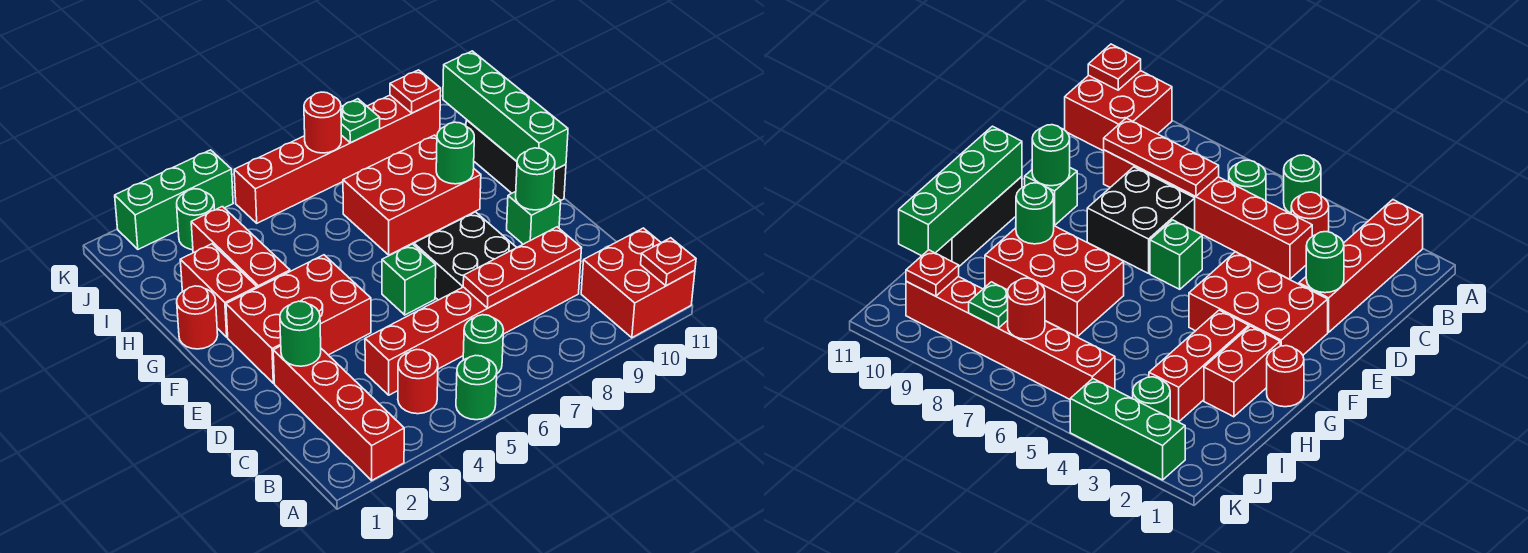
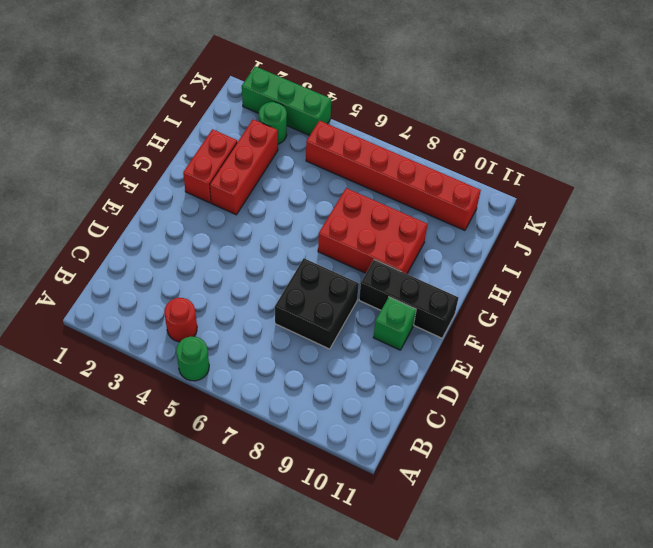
black 1x3 brick [359,260,459,338] -> black 1x3 brick turned to [466,120,566,200]
none -> red 1x4 brick [273,346,404,480]
none -> red 2x2 brick [581,228,695,338]
none -> green 1x1 round brick [463,315,504,373]

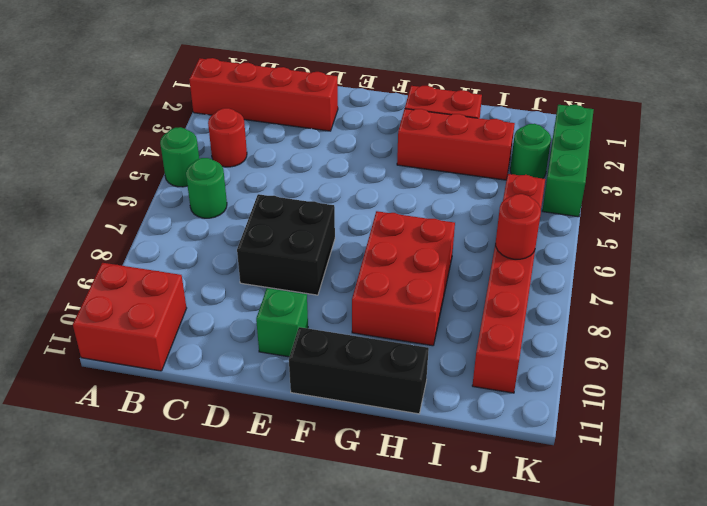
none -> red 1x6 brick [365,259,581,395]
none -> red 2x3 brick [226,255,371,383]
none -> green 1x1 brick [382,244,436,315]

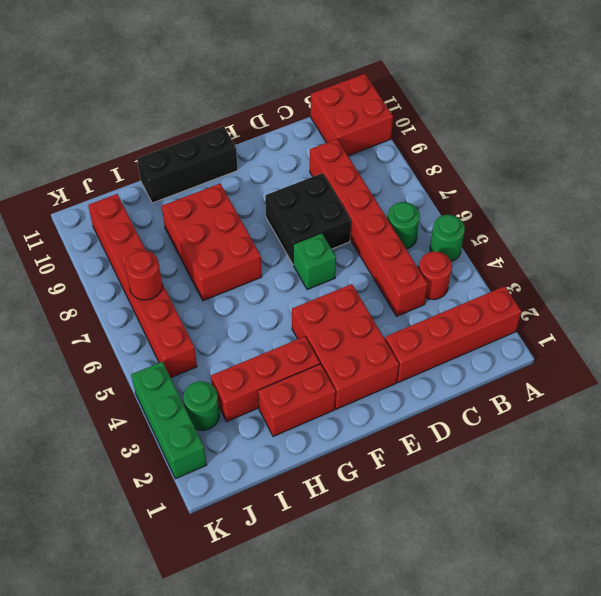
none -> green 1x1 brick [507,192,561,244]
none -> red 1x1 round brick [177,286,218,349]
none -> red 1x1 plate [641,238,696,286]

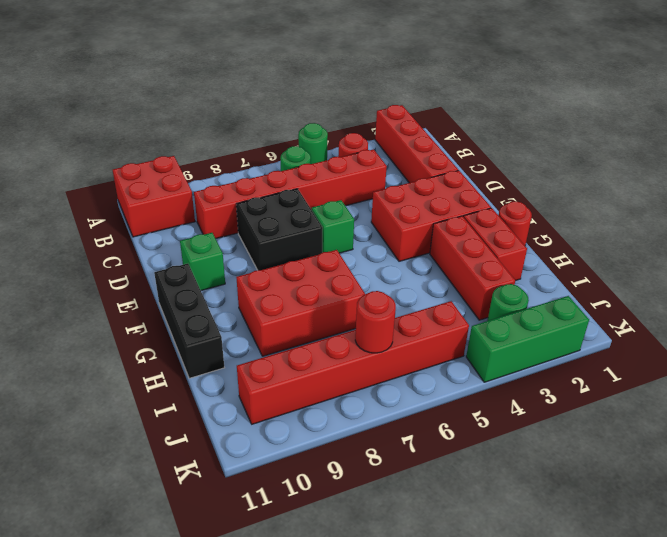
none -> red 1x1 plate [641,238,696,286]
none -> red 1x3 plate [463,227,582,308]
none -> green 1x1 round brick [280,301,321,366]

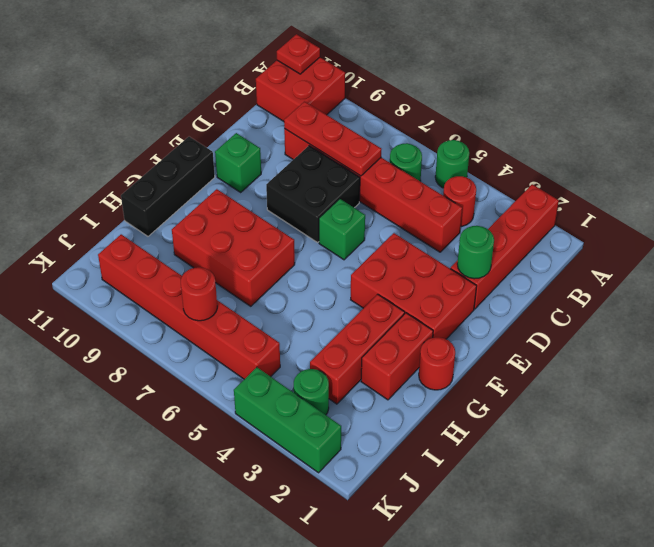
none -> green 1x1 round brick [516,148,555,210]
none -> green 1x4 brick [443,51,568,170]
none -> green 1x1 round brick [436,122,474,184]

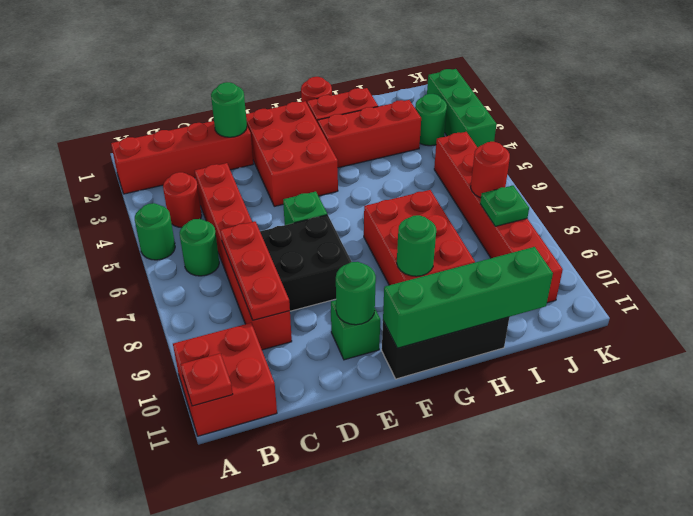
none -> red 1x1 plate [390,70,441,113]

